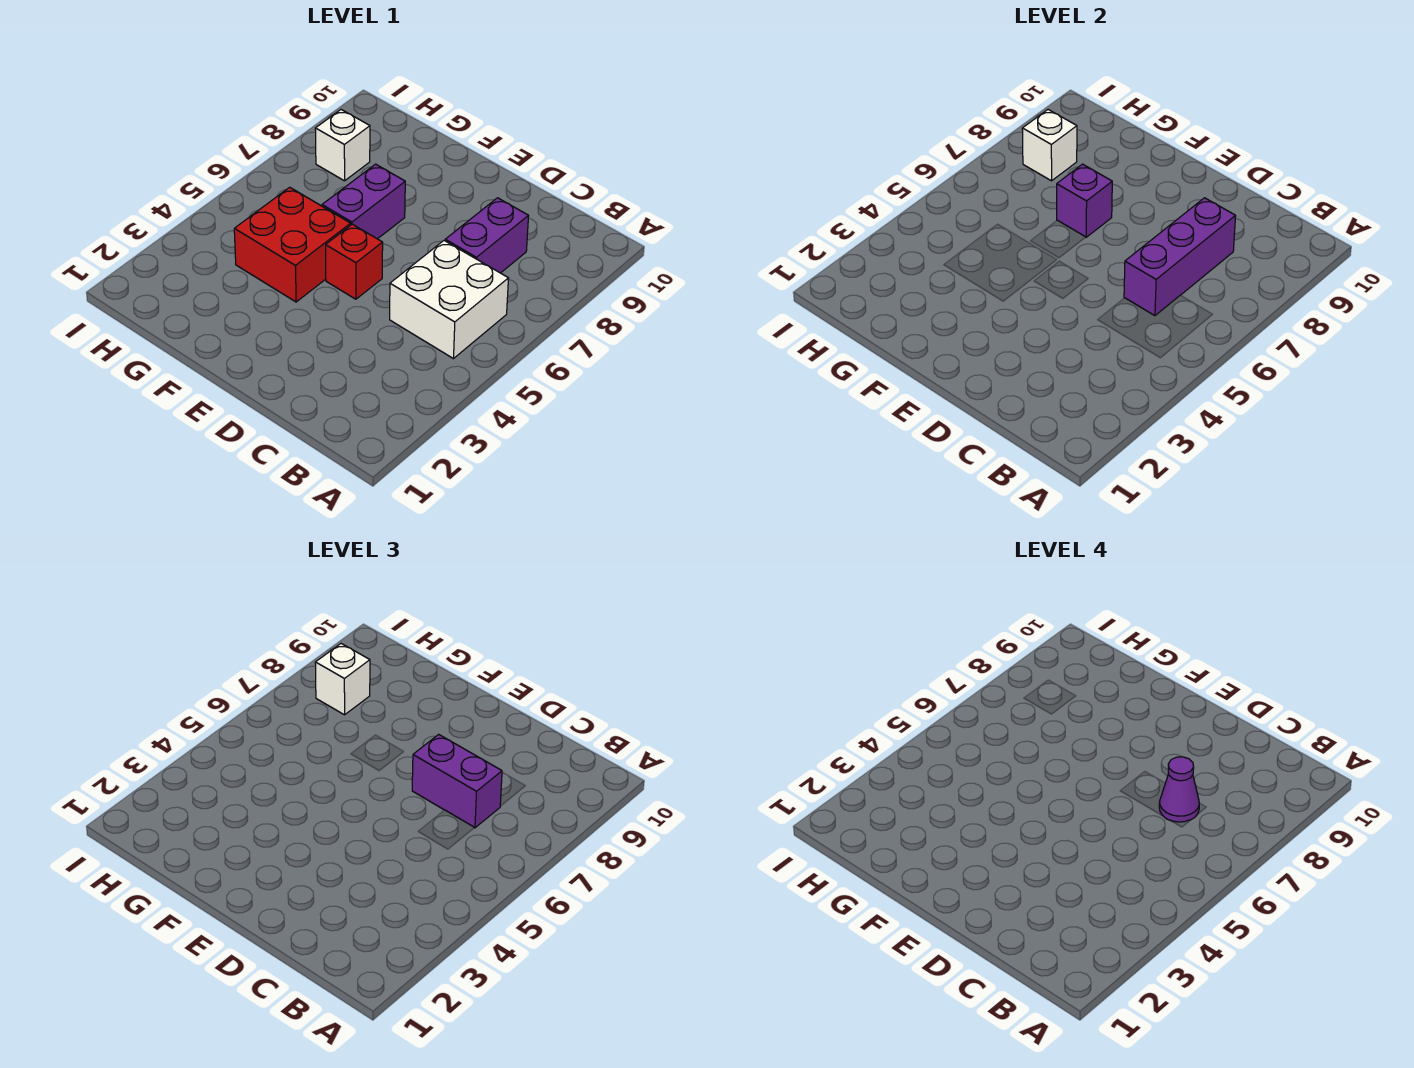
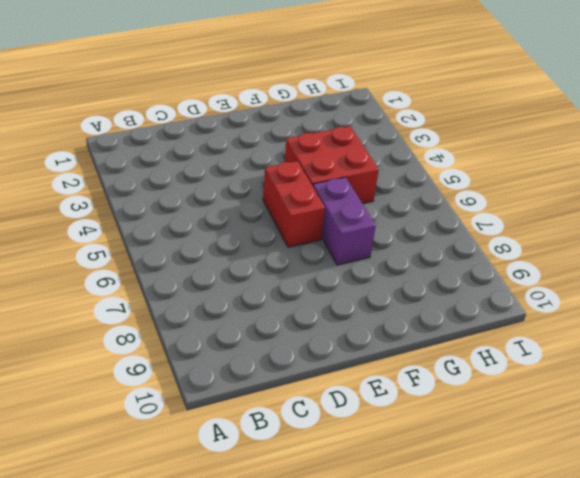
red 1x2 brick [263,161,325,247] -> red 1x1 brick [326,224,383,299]
none -> white 2x2 brick [390,241,509,359]
none -> purple 1x2 brick [445,198,529,273]
none -> white 1x1 brick [315,110,370,181]

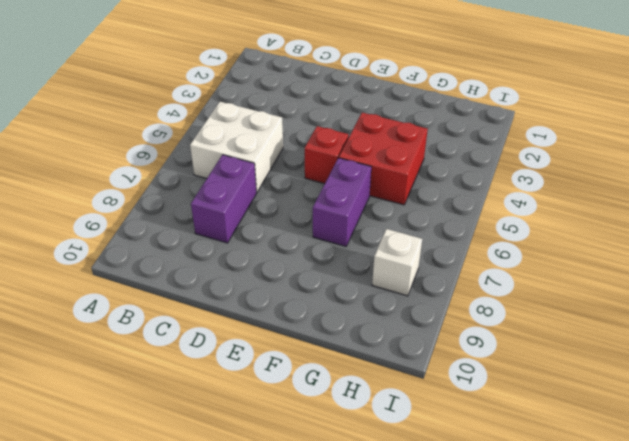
none -> purple 1x3 brick [1124,198,1236,316]
none -> purple 1x1 brick [1057,164,1112,237]
none -> white 1x1 brick [1022,110,1077,181]

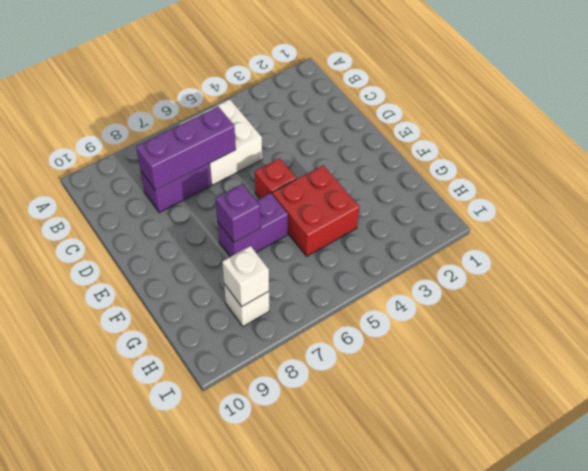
none -> purple 1x2 brick [412,734,502,828]
none -> white 1x1 brick [315,644,370,715]
none -> purple 1x1 cone [1159,757,1199,822]

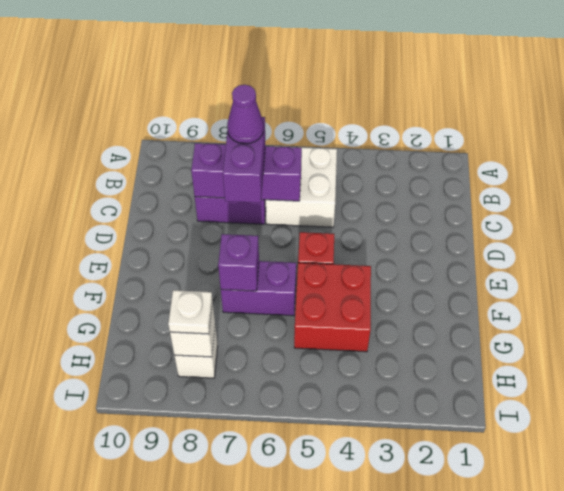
white 1x1 plate [168,290,213,334] -> white 1x1 brick [315,644,370,715]

